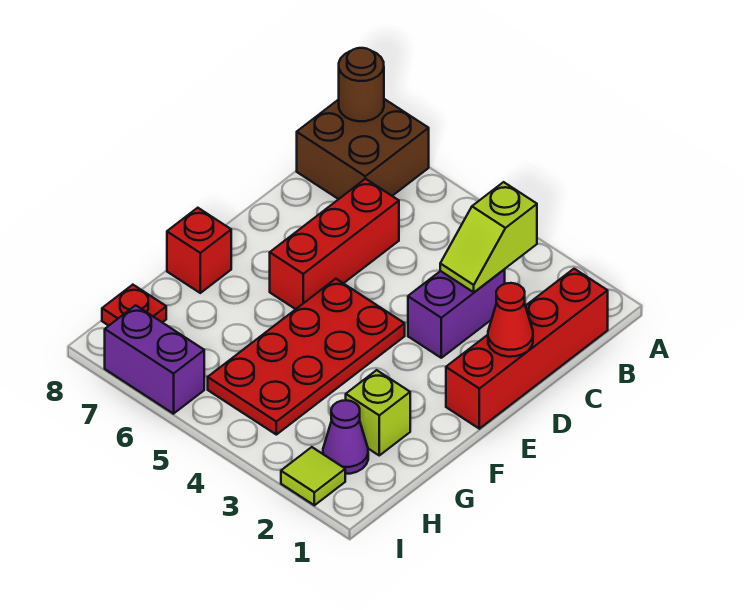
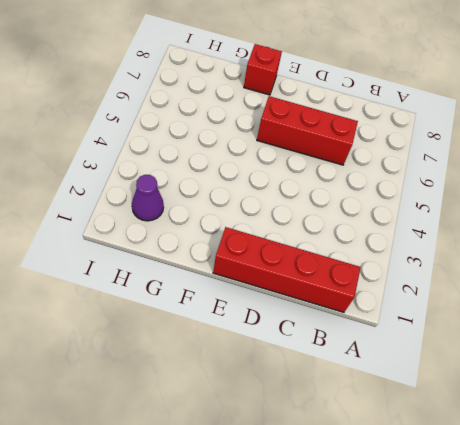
none -> brown 2x2 brick [297,99,429,199]
none -> purple 1x2 brick [408,270,505,358]
none -> red 2x4 plate [208,279,405,435]

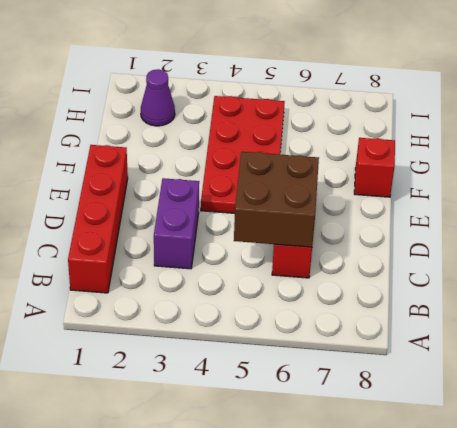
brown 2x2 brick [234,152,319,247] -> brown 2x2 brick moved to [297,99,429,199]
none -> lime 1x1 brick [346,370,410,455]
none -> red 1x1 plate [102,285,166,326]
none -> lime 1x1 tile [281,447,345,505]

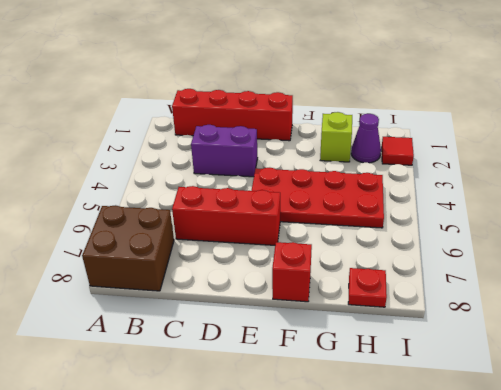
red 1x1 tile [382,137,414,165] -> lime 1x1 tile [281,447,345,505]
none -> purple 1x2 brick [105,305,204,414]
none -> brown 1x1 round brick [339,48,384,121]
none -> lime 1x2 slope [440,182,537,292]

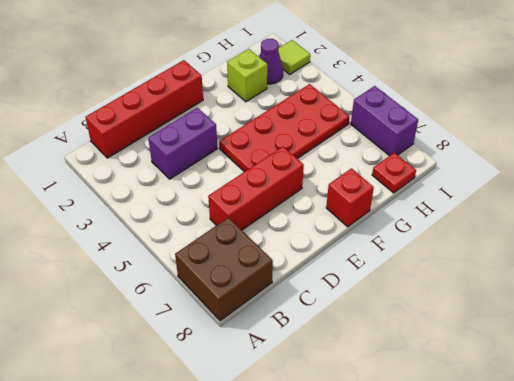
none -> brown 1x1 round brick [339,48,384,121]
none -> lime 1x2 slope [440,182,537,292]
none -> red 1x1 cone [488,283,533,357]

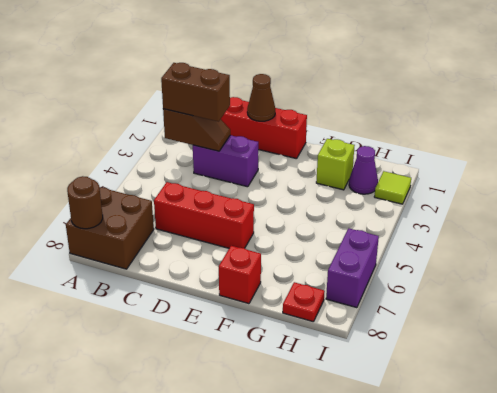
brown 1x2 slope [163,109,230,151] -> lime 1x2 slope [440,182,537,292]
brown 1x2 brick [161,63,230,122] -> none
brown 1x1 cone [247,74,275,121] -> red 1x1 cone [488,283,533,357]
none -> red 2x4 plate [208,279,405,435]

